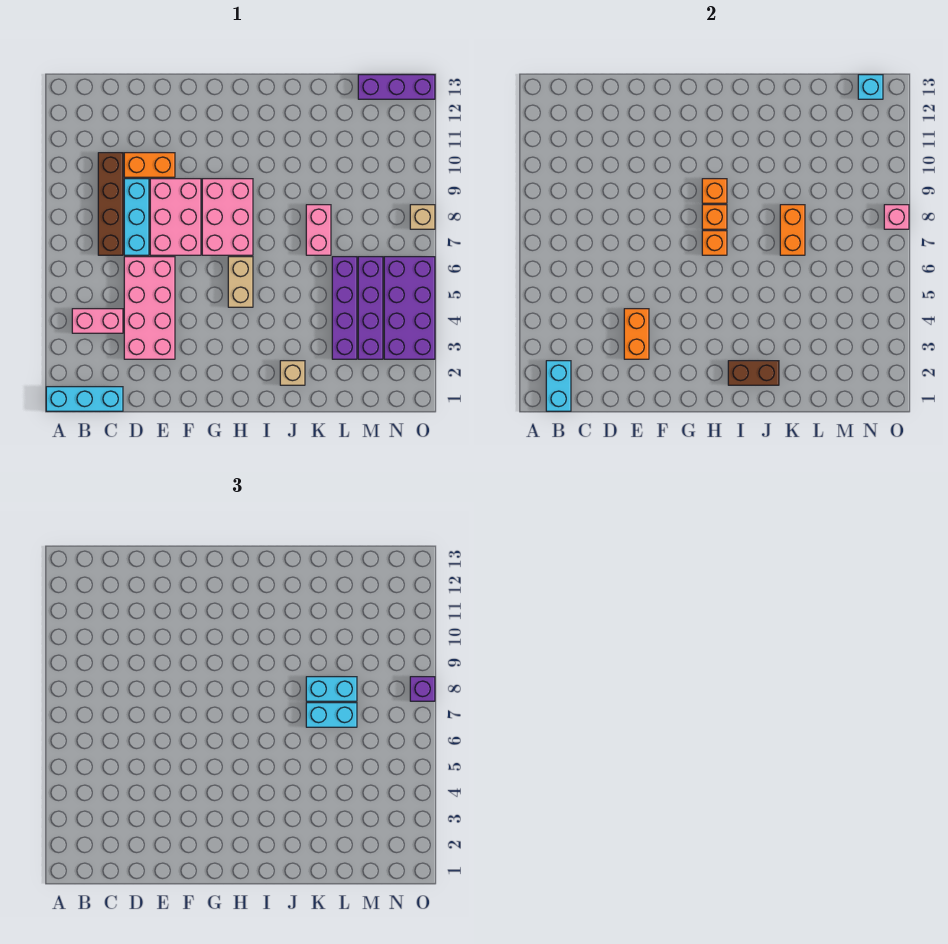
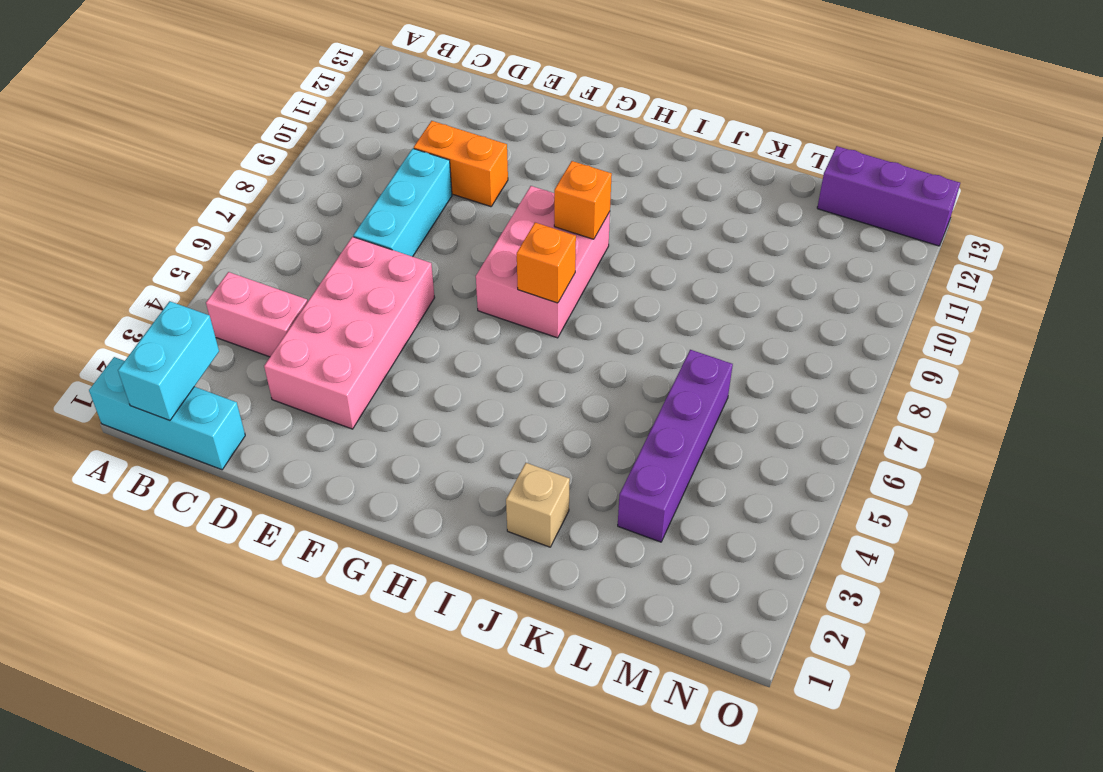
none -> brown 1x4 brick [98,153,123,255]
none -> pink 2x3 brick [150,179,201,255]
none -> tan 1x2 brick [228,257,253,307]

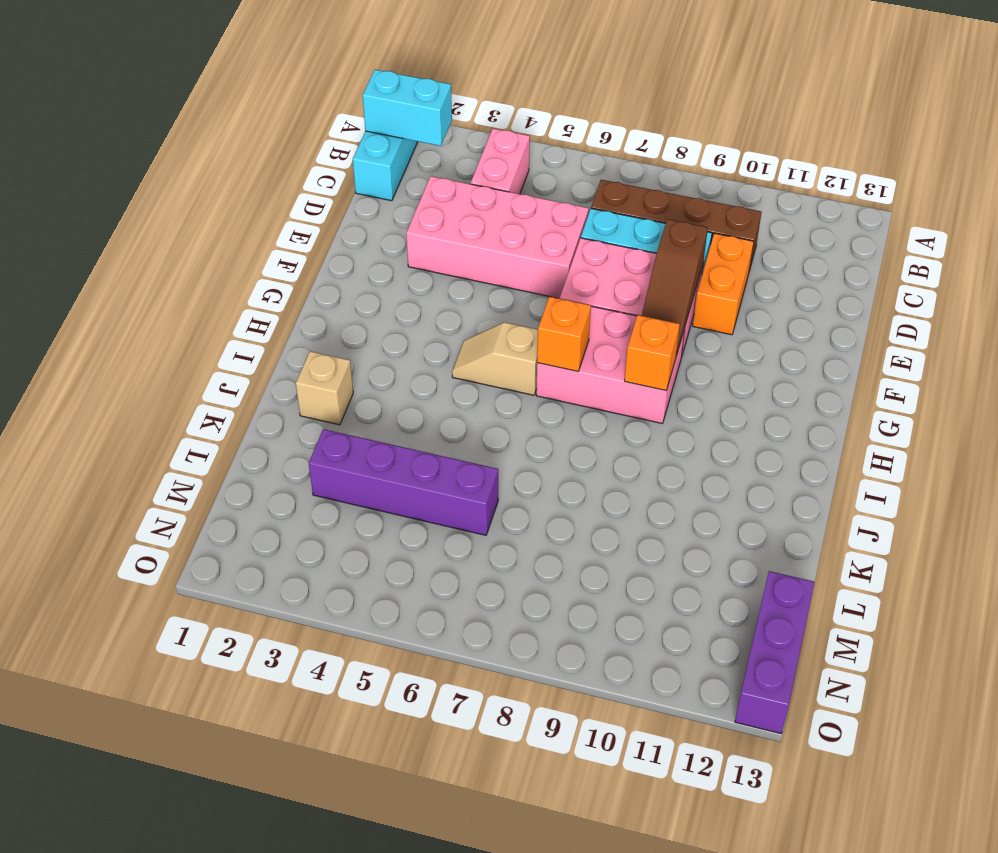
brown 1x3 slope [642,219,708,356] -> none
tan 1x2 slope [452,322,538,395] -> tan 1x2 brick [228,257,253,307]
none -> pink 1x2 brick [306,205,331,255]
none -> purple 1x4 brick [358,257,383,359]
none -> purple 2x4 brick [384,257,435,359]

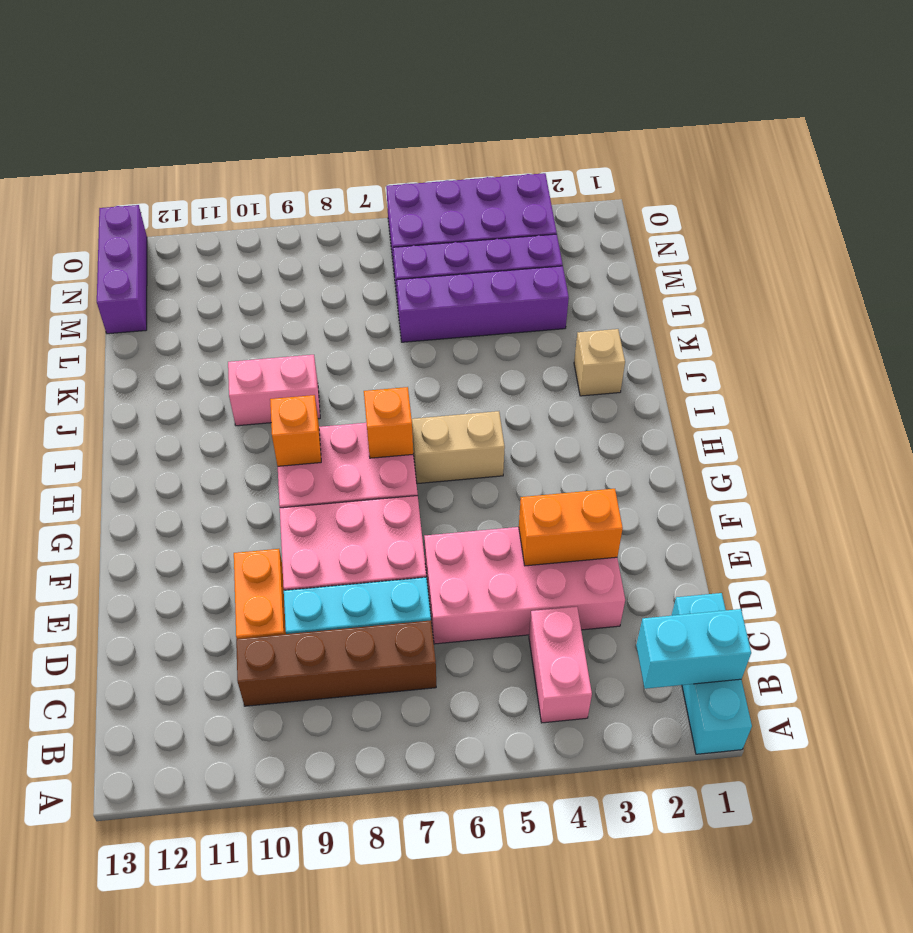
pink 1x2 brick [228,355,320,426] -> pink 1x2 brick moved to [306,205,331,255]
none -> tan 1x1 brick [410,205,435,229]
none -> orange 1x1 brick [702,205,727,229]
none -> brown 1x2 brick [728,361,779,385]

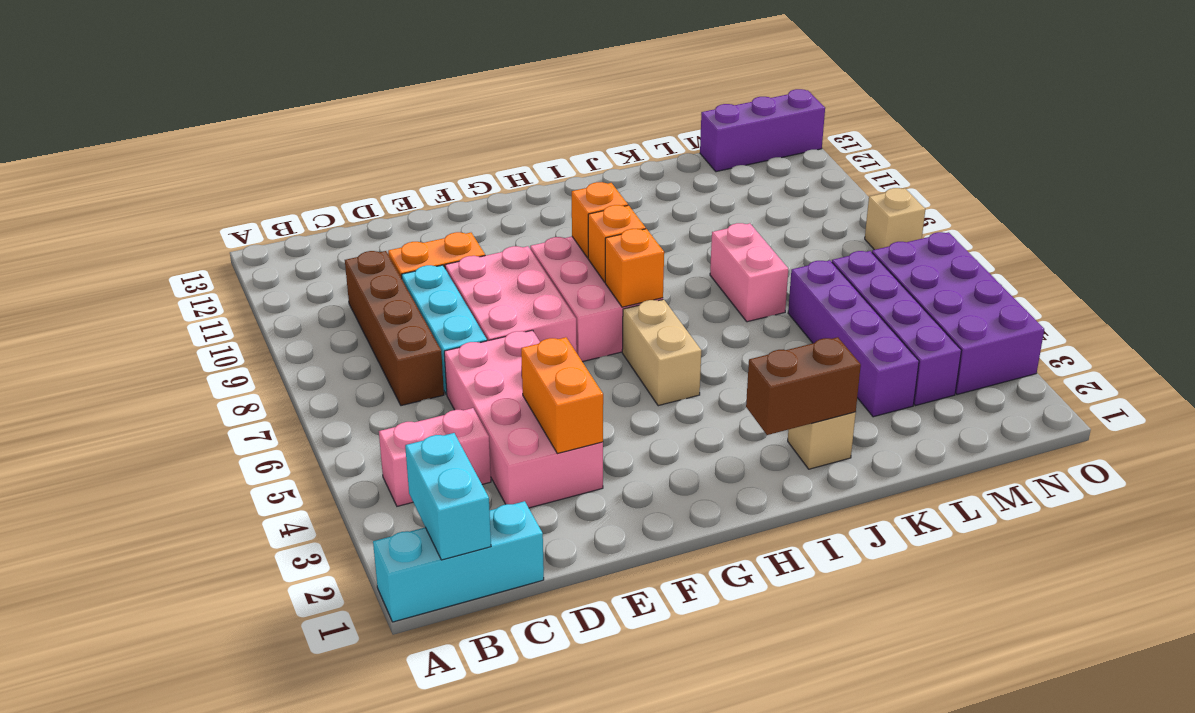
none -> orange 1x2 brick [780,205,805,255]
none -> cyan 1x1 brick [858,75,883,99]
none -> pink 1x1 brick [884,205,909,229]

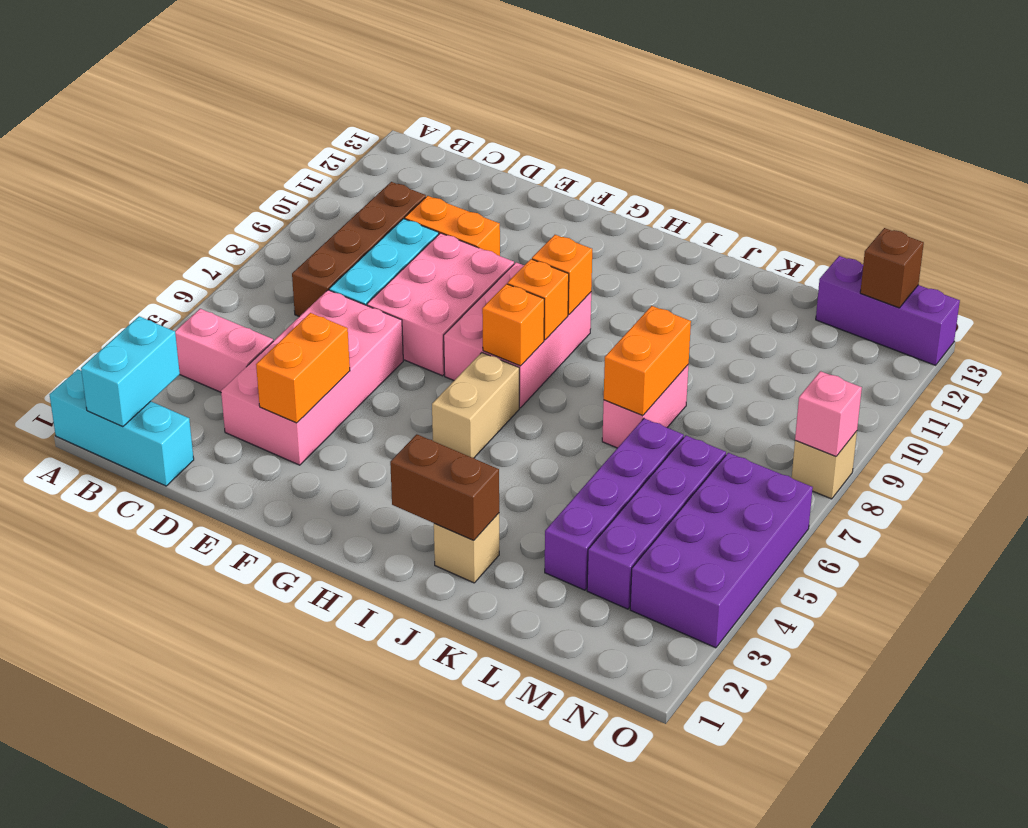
brown 1x1 brick [860,228,924,308] -> cyan 1x1 brick [858,75,883,99]
none -> cyan 1x2 brick [306,703,357,727]
none -> cyan 1x2 brick [306,677,357,701]
none -> purple 1x1 brick [410,677,435,701]

